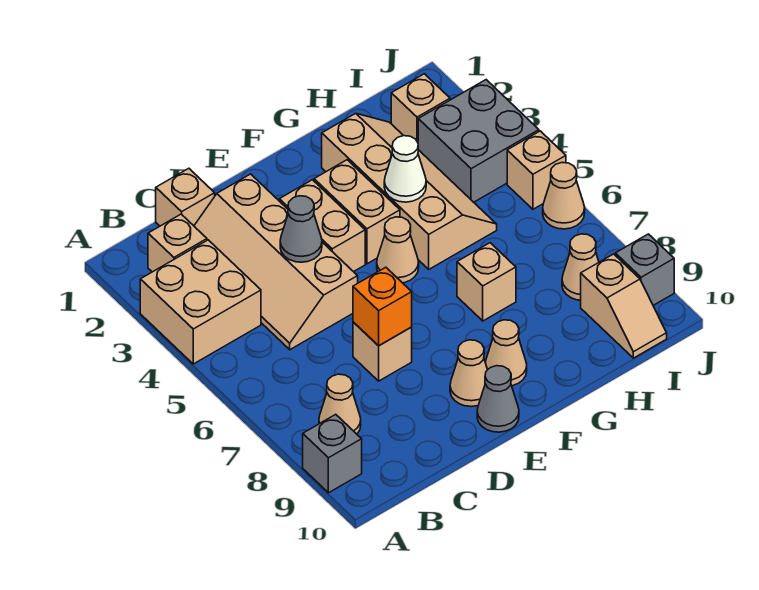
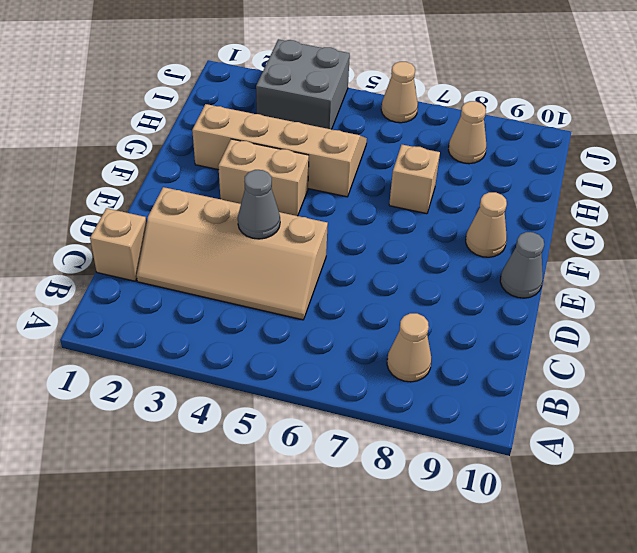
none -> tan 2x2 brick [140,240,261,364]
none -> grey 1x1 brick [303,414,362,493]
none -> tan 1x1 brick [148,214,207,272]

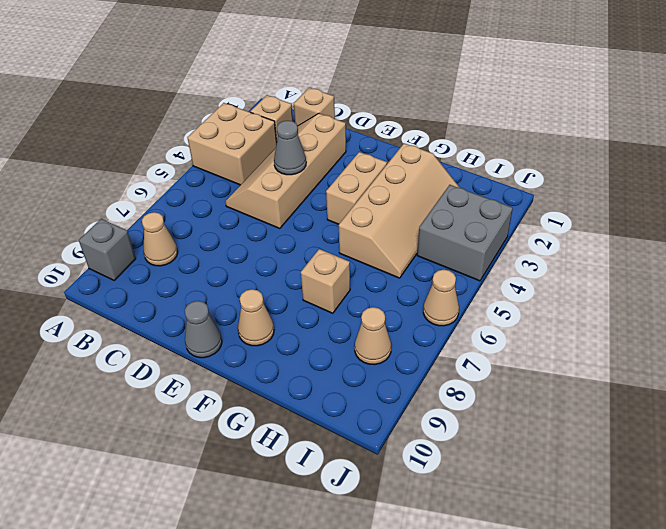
none -> tan 1x1 brick [353,322,412,381]
none -> tan 1x2 brick [279,180,365,272]
none -> tan 1x1 cone [450,340,488,407]

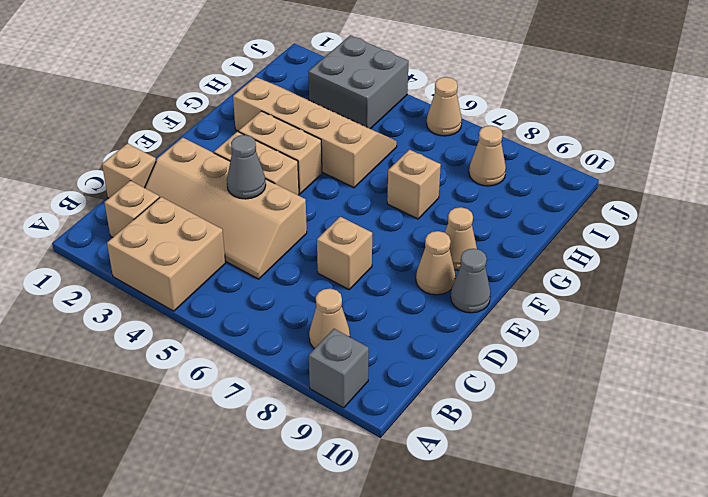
none -> tan 1x1 cone [377,217,419,283]
none -> tan 1x1 brick [391,74,450,142]
none -> tan 1x2 slope [581,254,667,358]

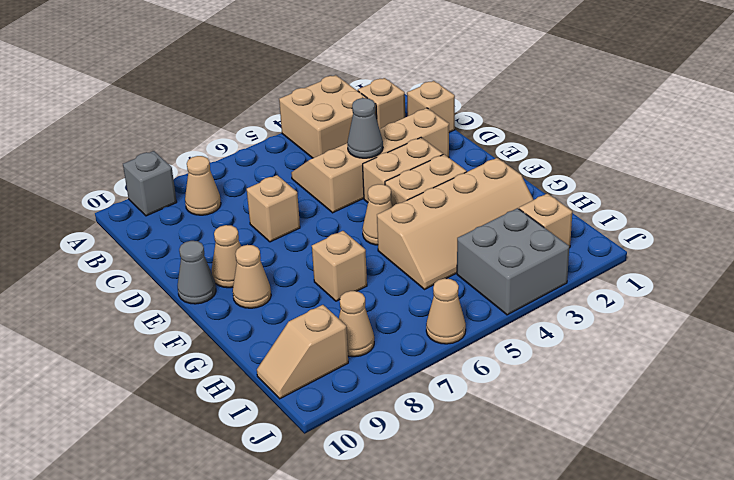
none -> tan 1x1 brick [507,131,566,209]
none -> grey 1x1 brick [615,234,674,305]
none -> orange 1x1 brick [353,267,412,346]

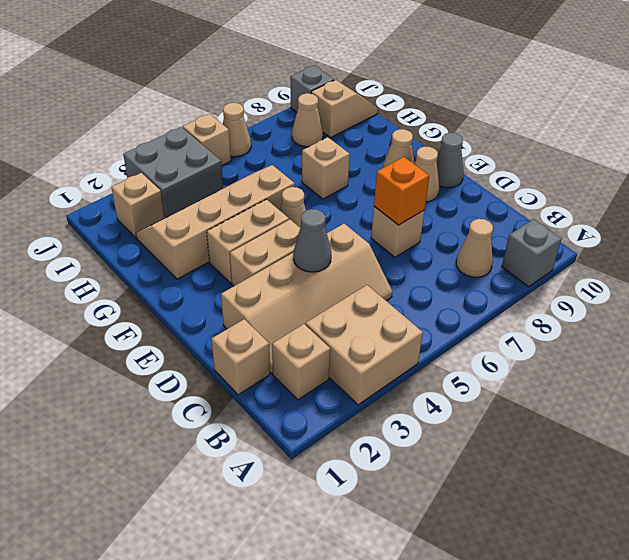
none -> white 1x1 cone [384,136,426,202]

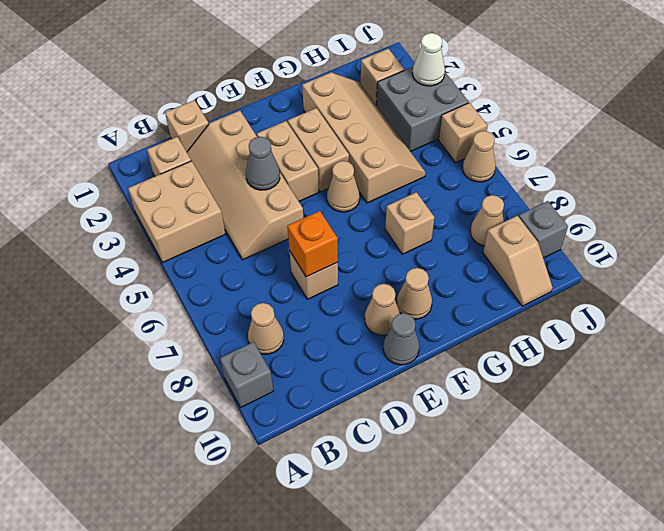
white 1x1 cone [413,33,445,86] -> white 1x1 cone moved to [384,136,426,202]

